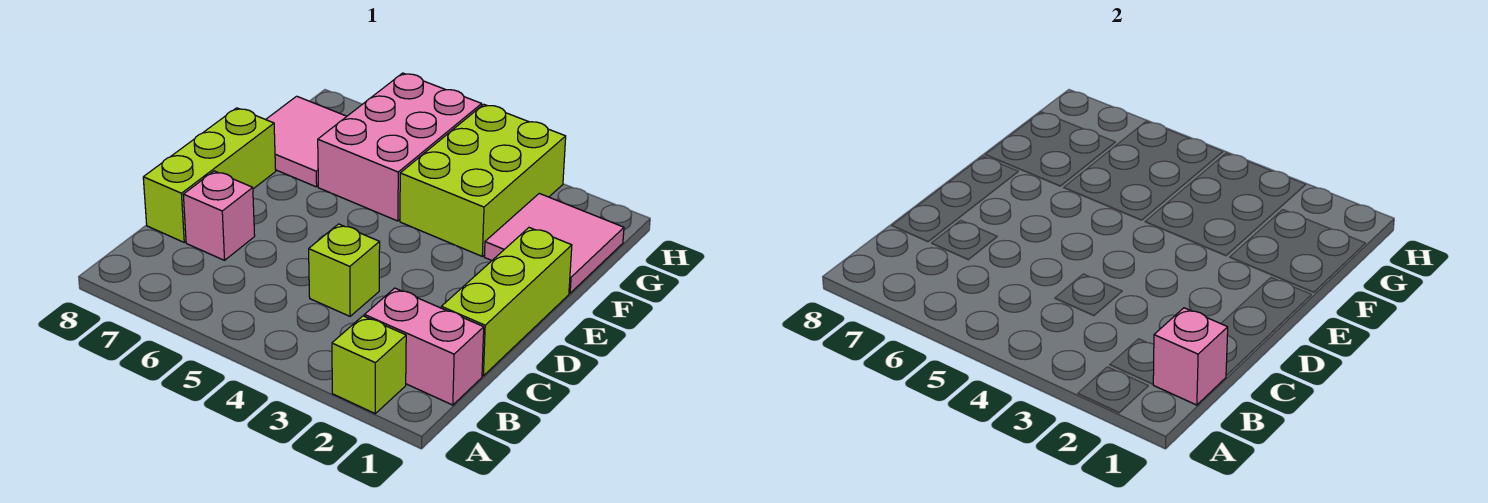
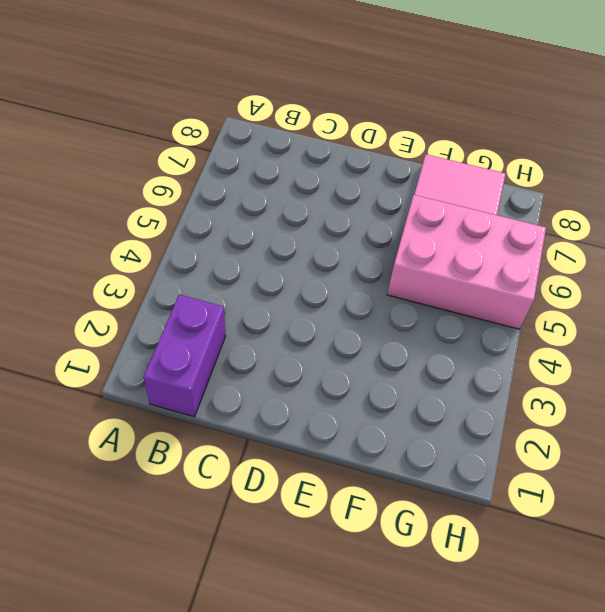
purple 1x2 brick [144,295,226,417] -> pink 1x2 brick [364,288,484,405]
none -> lime 1x1 brick [332,316,406,413]
none -> lime 1x3 brick [441,228,572,376]

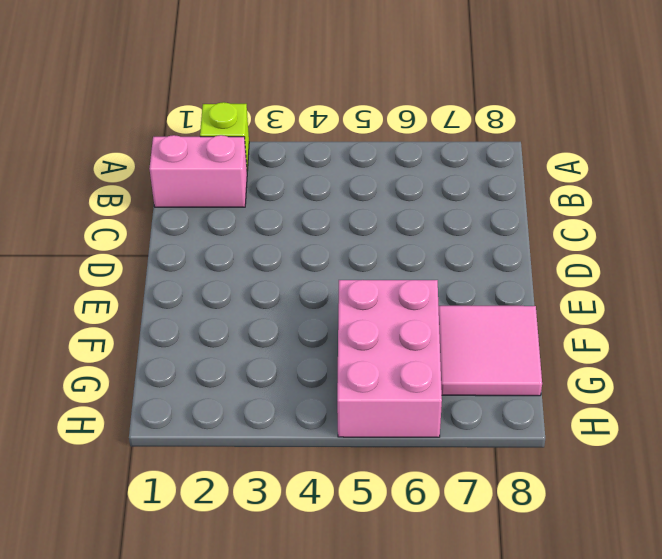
none -> lime 1x3 brick [441,228,572,376]
none -> lime 1x1 brick [309,224,380,316]

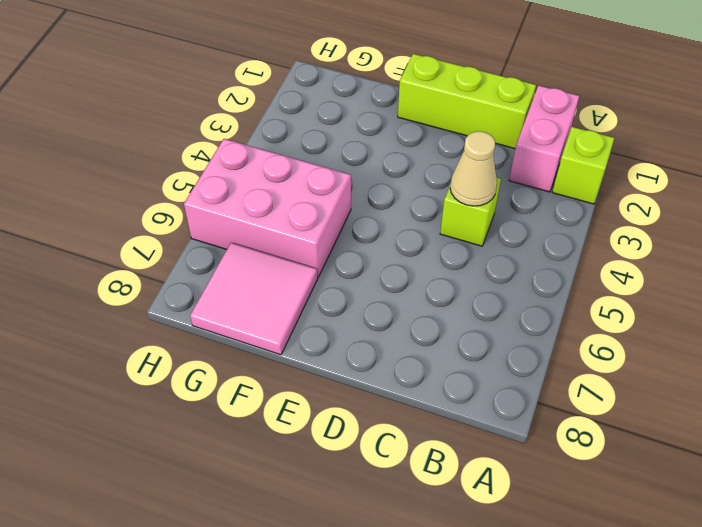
tan 1x1 cone [450,131,497,206] -> none
none -> pink 1x1 brick [183,171,255,260]
none -> lime 1x3 brick [143,108,276,242]

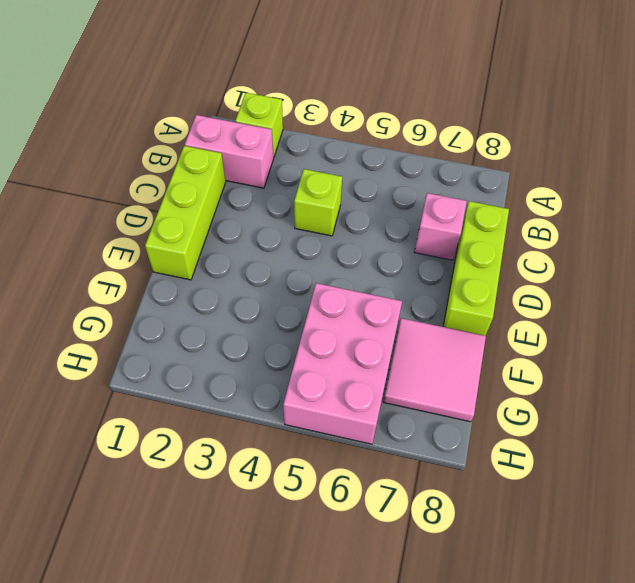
none -> pink 2x2 tile [484,193,624,293]
none -> lime 2x3 brick [400,104,566,256]

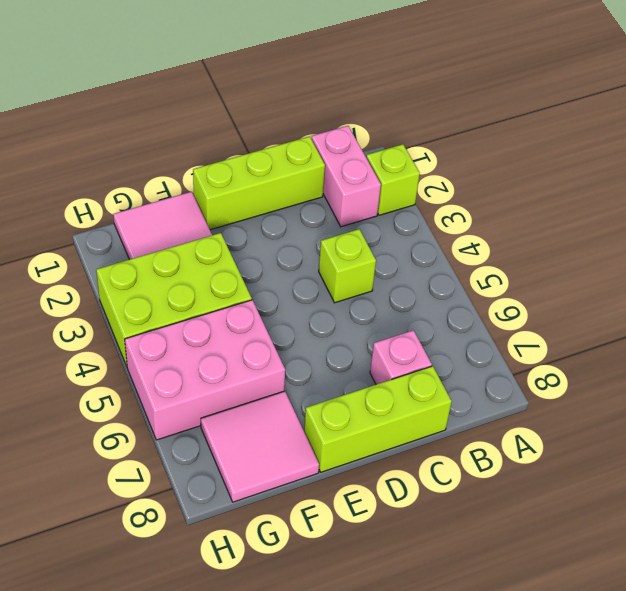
none -> pink 1x1 brick [1153,308,1228,405]

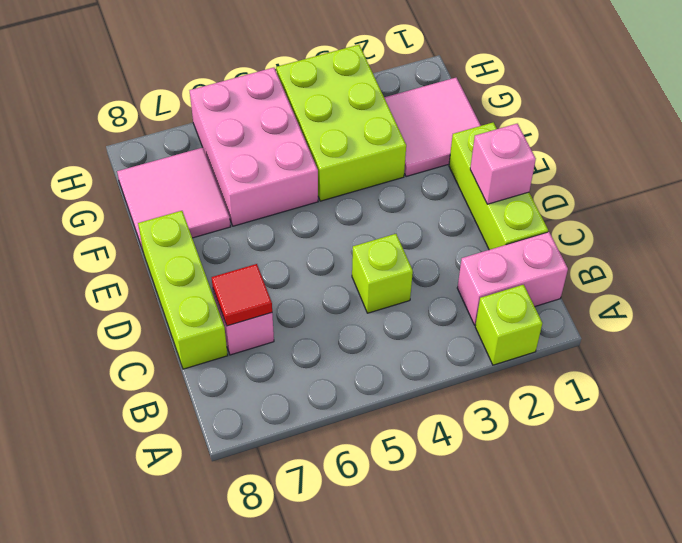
red 1x1 tile [212,264,272,326] -> none
pink 1x1 brick [470,124,536,204] -> pink 1x1 brick moved to [1153,308,1228,405]

